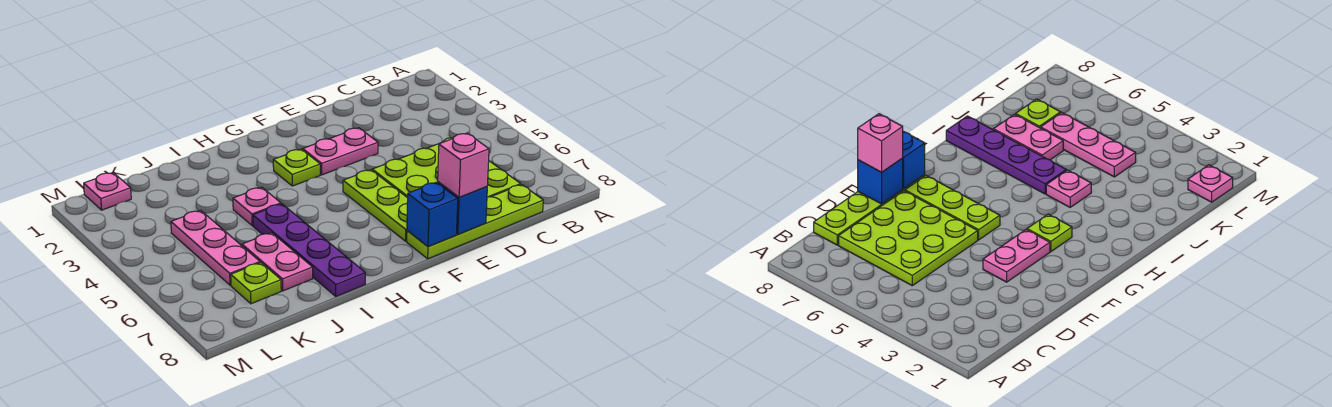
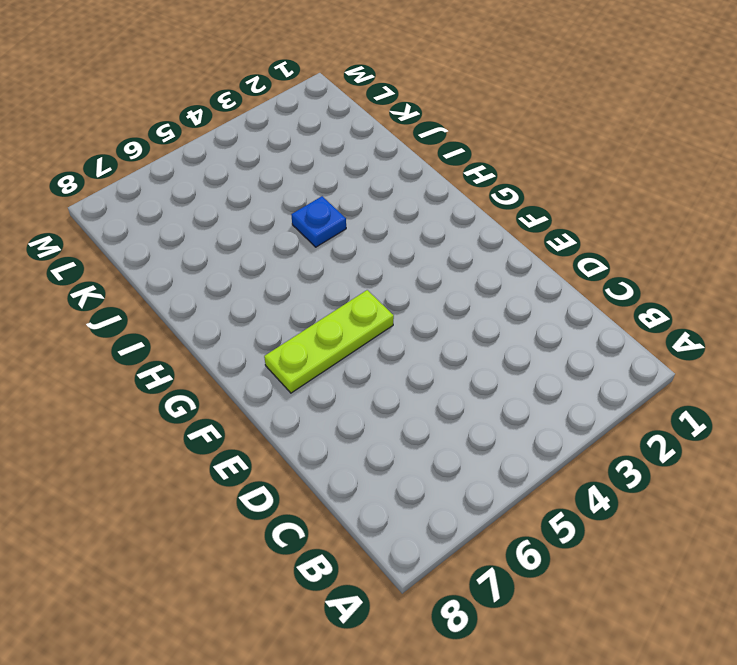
blue 1x1 plate [291,196,346,247] -> pink 1x1 plate [233,187,281,226]
none -> lime 3x3 plate [372,138,521,198]
none -> lime 1x4 plate [407,185,543,259]
none -> pink 1x2 plate [303,128,378,175]

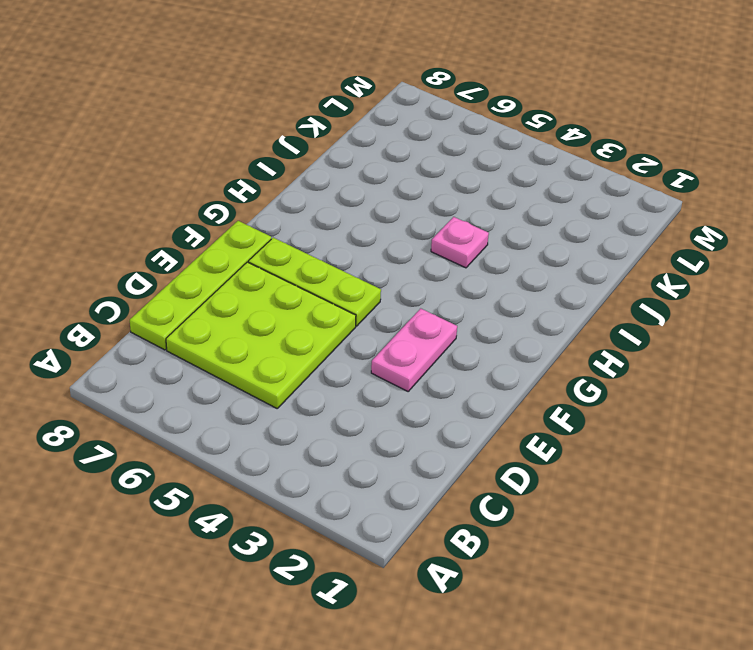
none -> lime 1x1 plate [273,149,320,186]
none -> purple 1x4 plate [253,204,365,296]
none -> pink 1x2 plate [242,233,313,291]

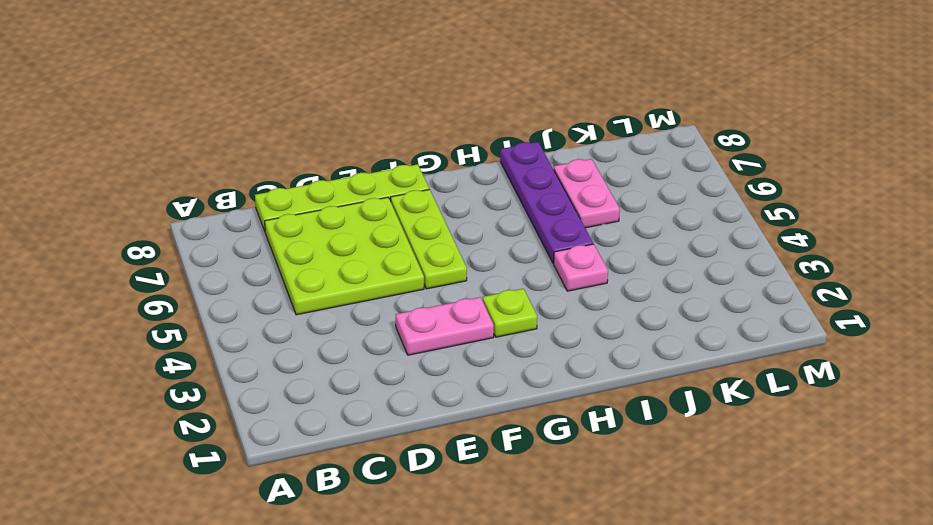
none -> pink 1x3 plate [171,210,260,285]
none -> lime 1x1 plate [231,263,281,304]
none -> pink 1x1 plate [84,173,131,210]

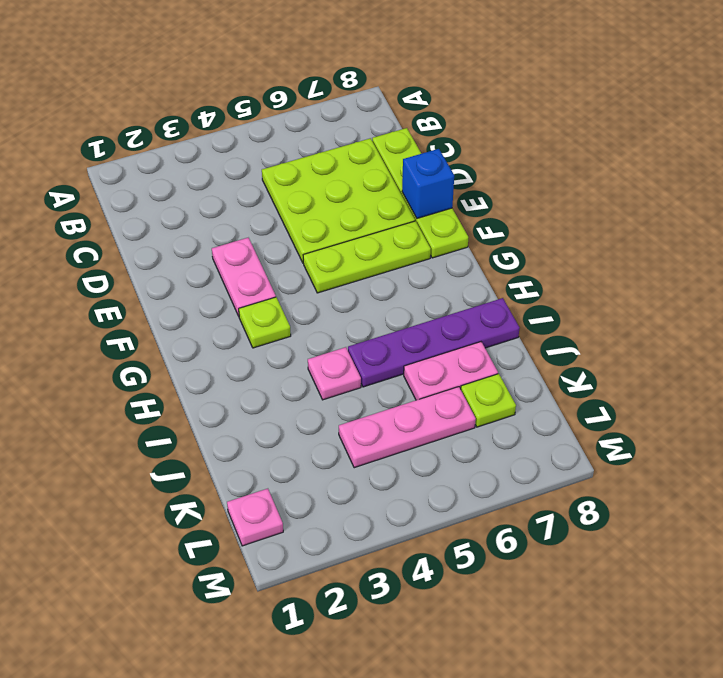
none -> blue 1x1 brick [407,182,458,247]
none -> pink 1x1 brick [438,133,489,197]

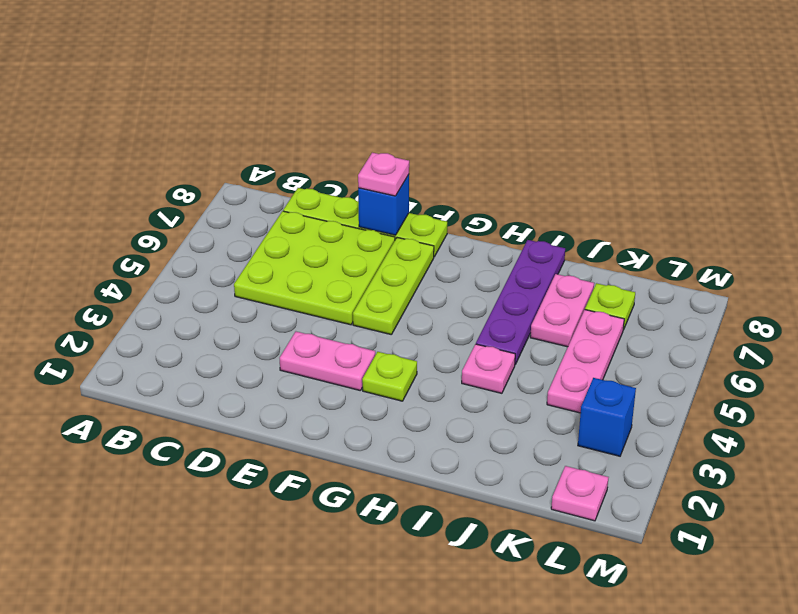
pink 1x1 plate [358,153,409,196] -> pink 1x1 brick [438,133,489,197]
blue 1x1 brick [578,378,636,456] -> blue 1x1 brick moved to [407,182,458,247]

